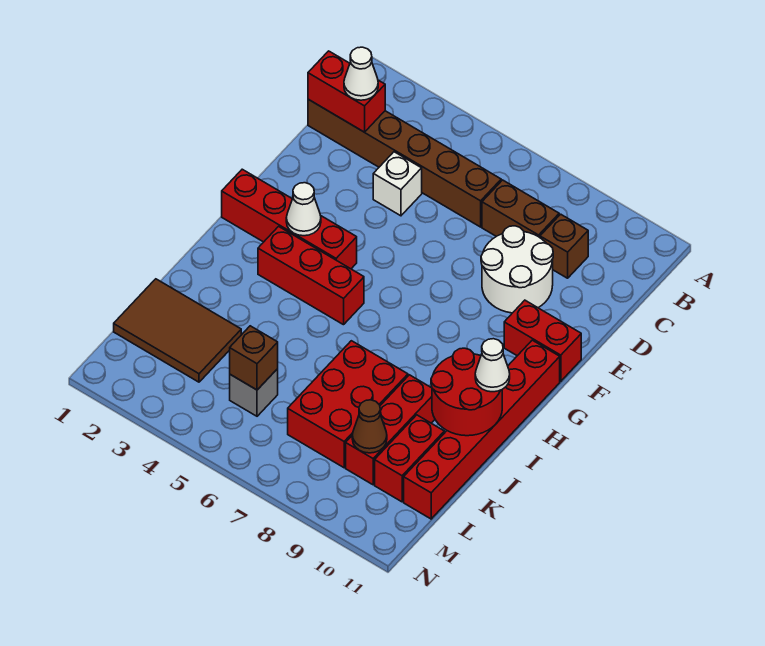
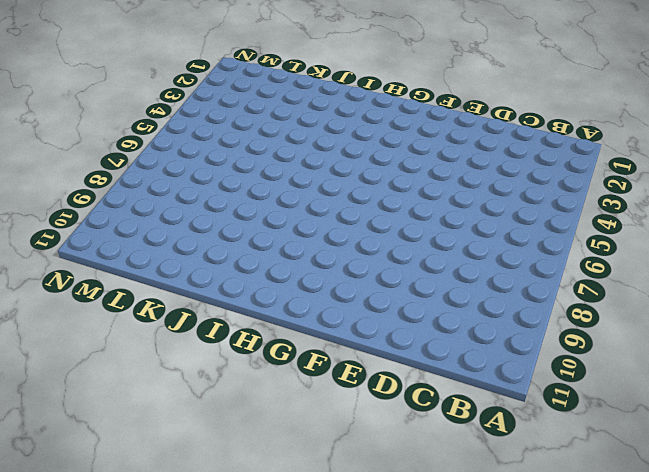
none -> brown 1x6 brick [308,99,501,227]
none -> brown 1x2 brick [482,180,559,237]
none -> brown 1x1 brick [540,214,588,278]

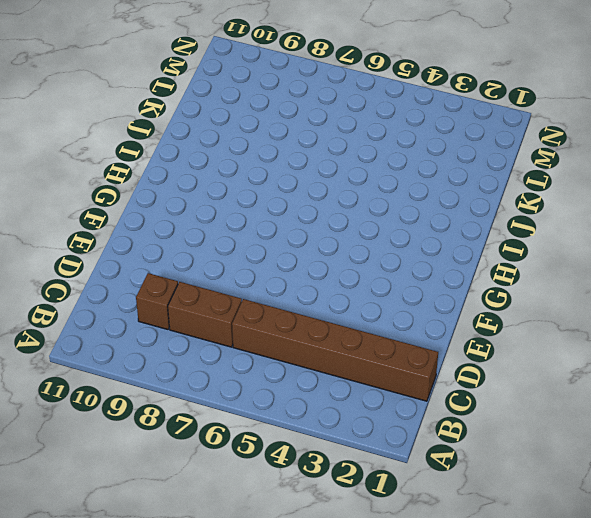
none -> white 1x1 brick [373,152,422,216]
none -> white 2x2 round brick [481,226,553,313]
none -> red 1x2 brick [504,300,581,381]

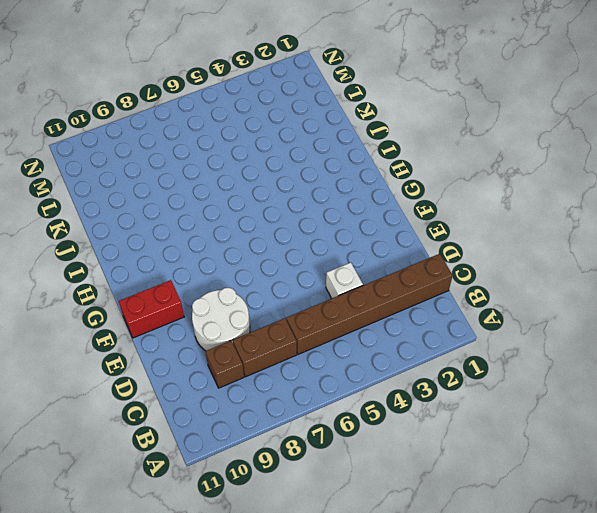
none -> red 1x4 brick [222,169,357,269]
none -> red 1x6 brick [404,340,560,519]
none -> red 1x3 brick [258,226,364,325]

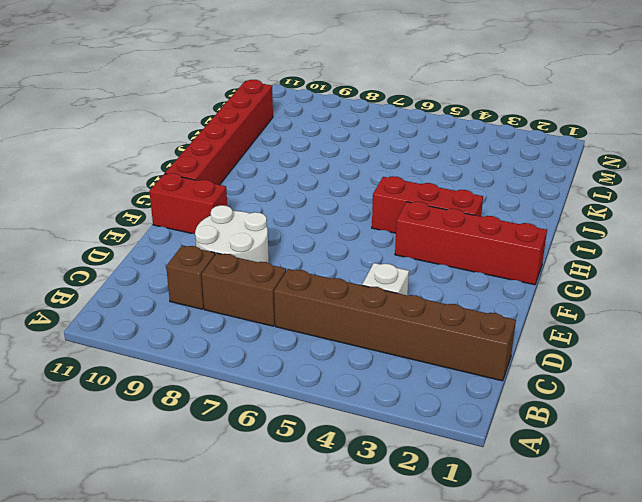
none -> red 2x3 brick [288,341,408,468]
none -> red 1x3 brick [346,375,435,485]
none -> brown 2x3 tile [114,279,241,382]

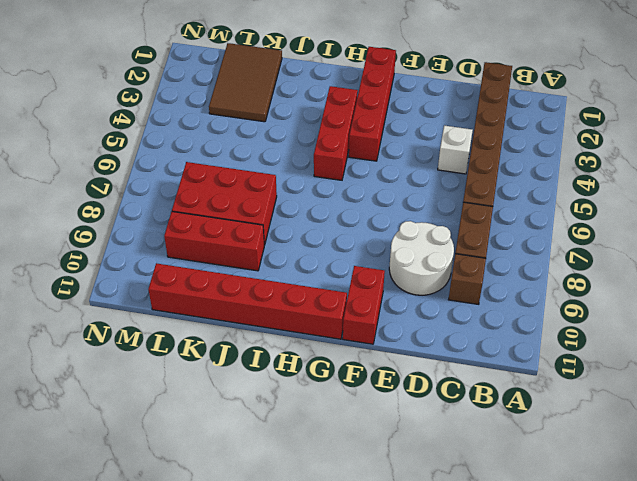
none -> red 1x2 brick [375,415,444,502]
none -> grey 1x1 brick [230,369,278,416]
none -> red 1x2 brick [308,51,385,132]

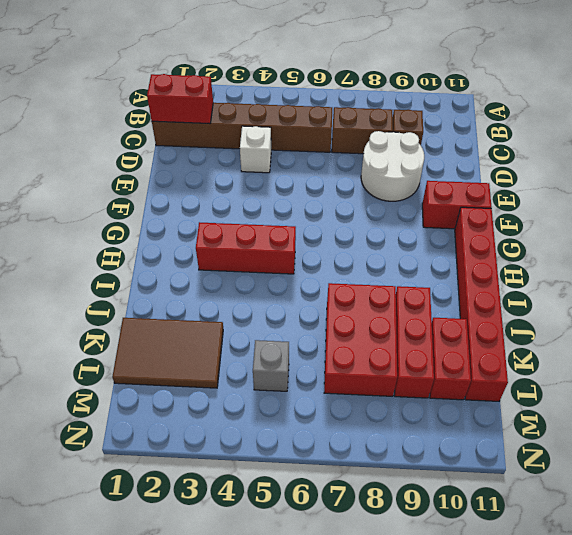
none -> red 1x4 brick [222,169,357,269]
none -> white 1x1 cone [286,183,321,236]
none -> red 2x2 round brick [431,348,502,436]

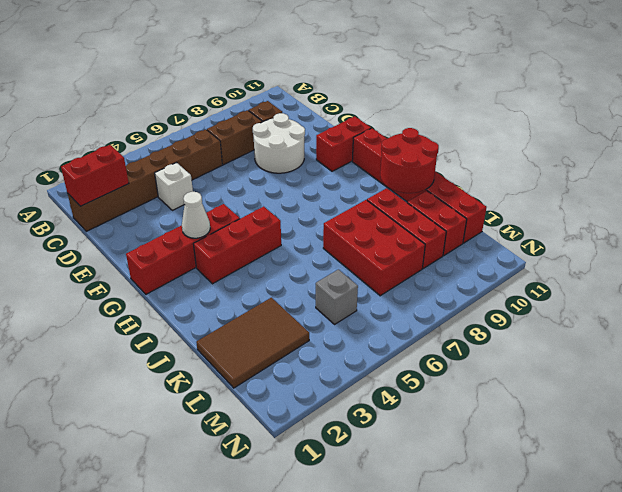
none -> brown 1x1 brick [230,326,278,390]
none -> brown 1x1 cone [352,400,387,453]
none -> white 1x1 cone [344,47,378,100]

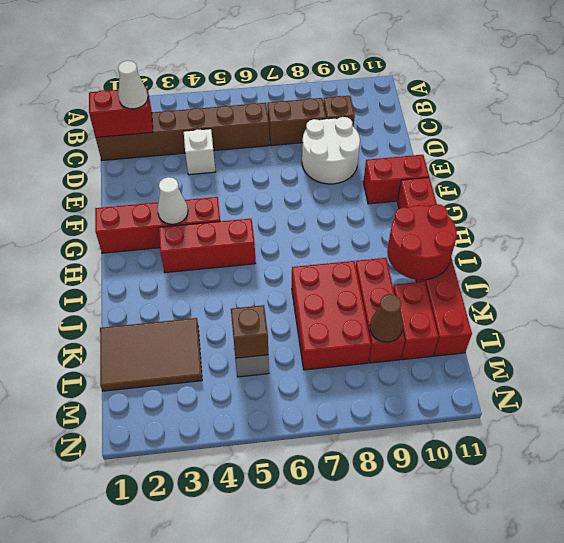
none -> white 1x1 cone [475,339,510,392]

